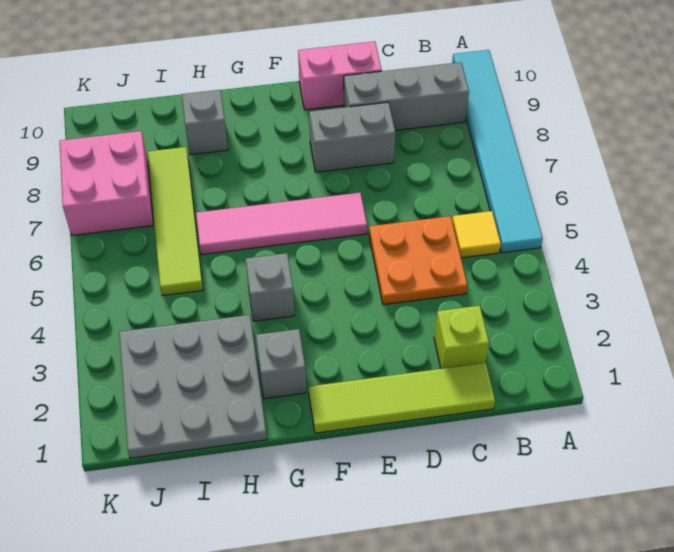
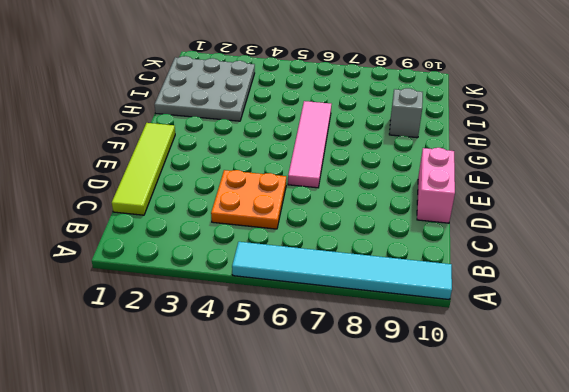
none -> yellow 1x1 tile [452,211,501,258]
none -> grey 1x3 brick [344,62,469,130]
none -> lime 1x1 brick [434,306,489,369]

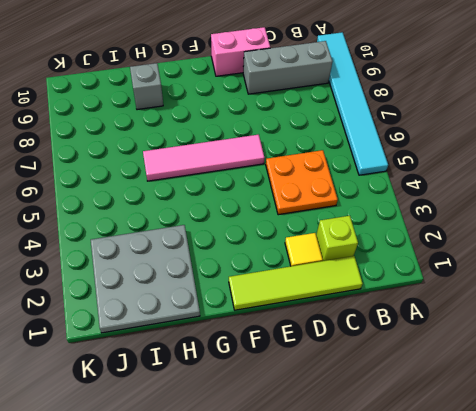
yellow 1x1 tile [285,233,323,266] -> yellow 1x1 tile moved to [452,211,501,258]
none -> grey 1x2 brick [309,102,395,172]
none -> grey 1x1 brick [256,329,306,399]
none -> grey 1x1 brick [246,253,294,321]

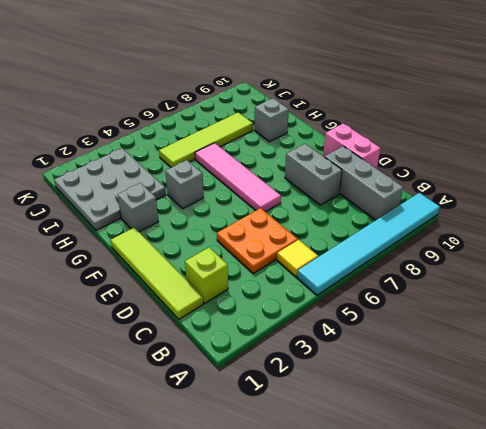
none -> pink 2x2 brick [60,131,153,235]

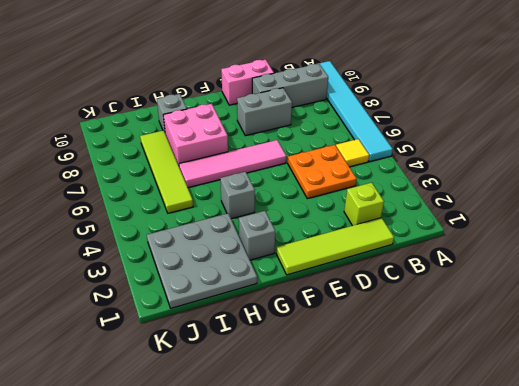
pink 2x2 brick [163,104,228,166] -> pink 2x2 brick moved to [60,131,153,235]

